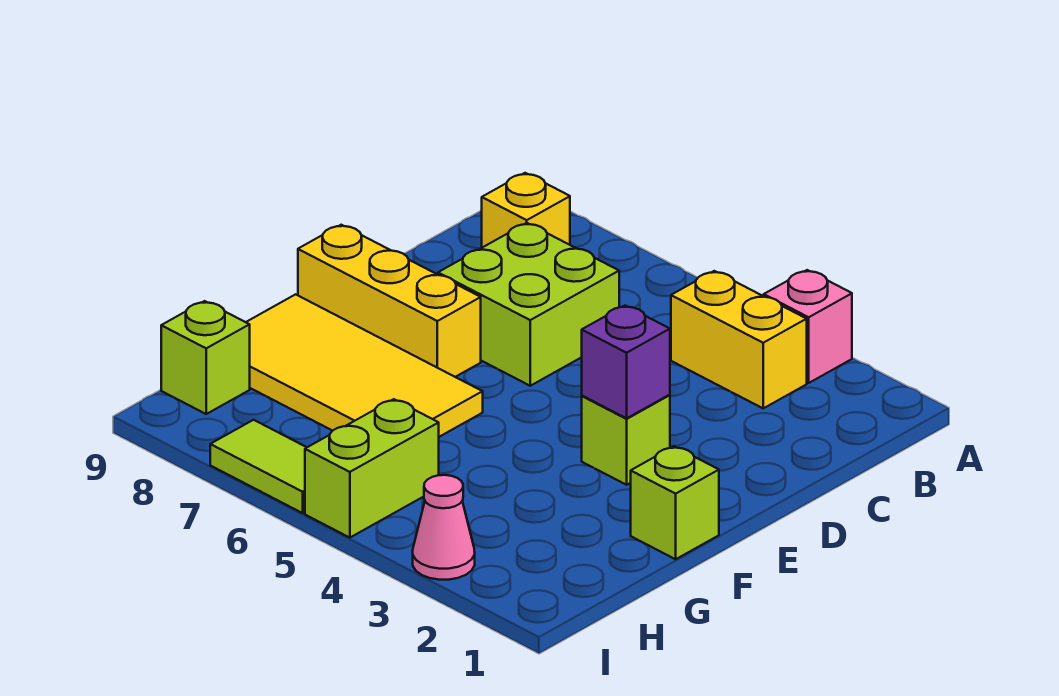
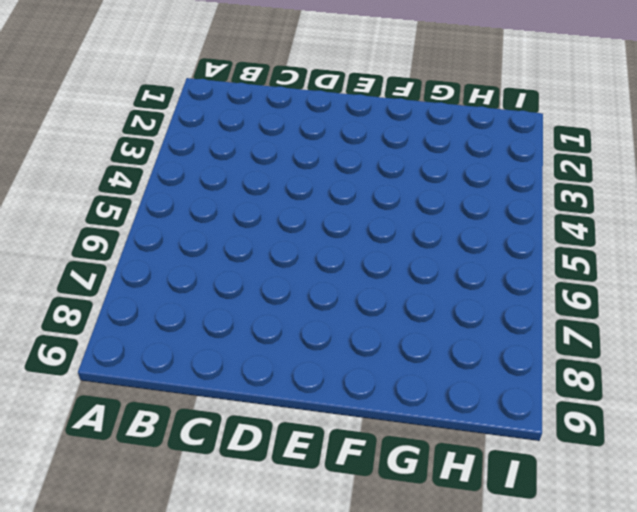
none -> pink 1x1 brick [764,270,852,383]
none -> yellow 1x2 brick [671,271,807,408]
none -> yellow 1x1 brick [482,173,570,248]

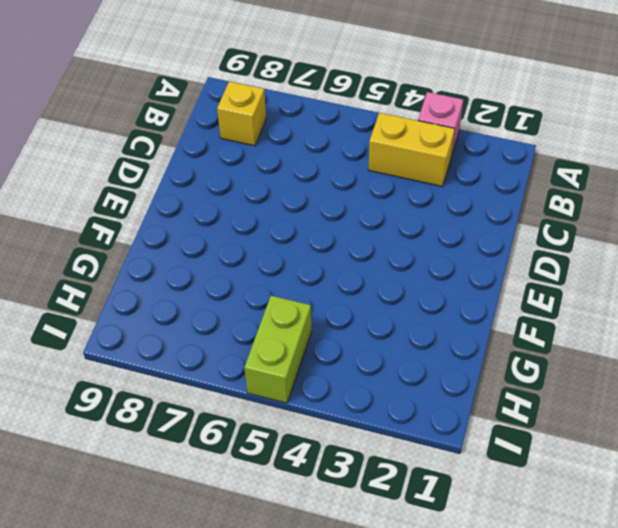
none -> lime 2x2 brick [438,223,619,386]
none -> lime 1x1 brick [582,395,670,485]
none -> yellow 1x3 brick [298,225,481,377]

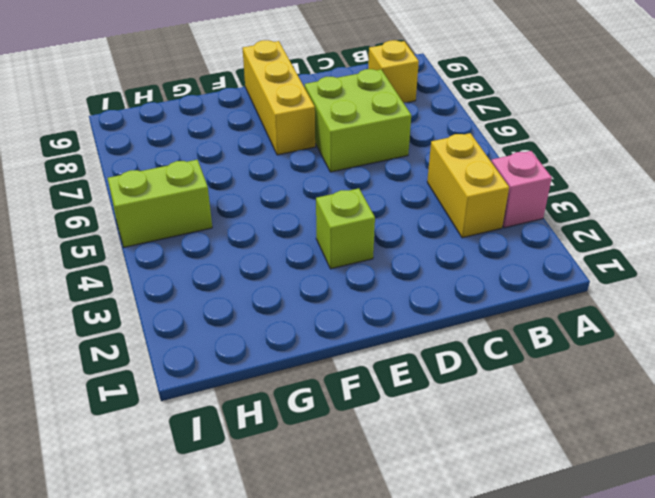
none -> lime 1x1 brick [631,446,719,559]
none -> yellow 2x4 tile [246,294,483,437]
none -> lime 1x1 brick [161,301,250,414]

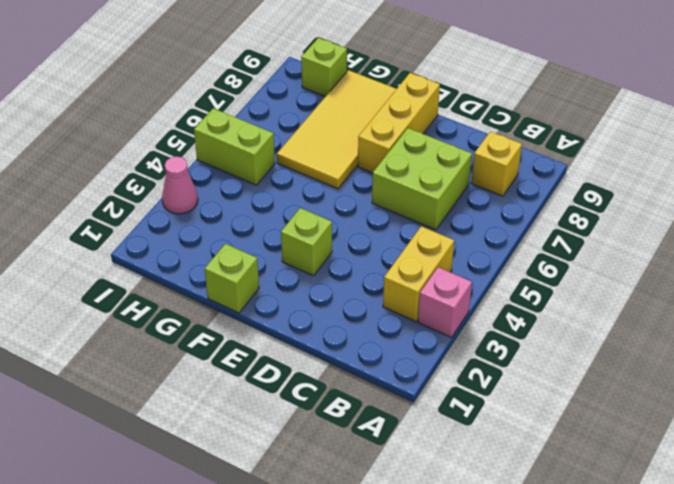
none -> lime 1x2 tile [210,420,307,513]
none -> purple 1x1 brick [582,306,670,418]

